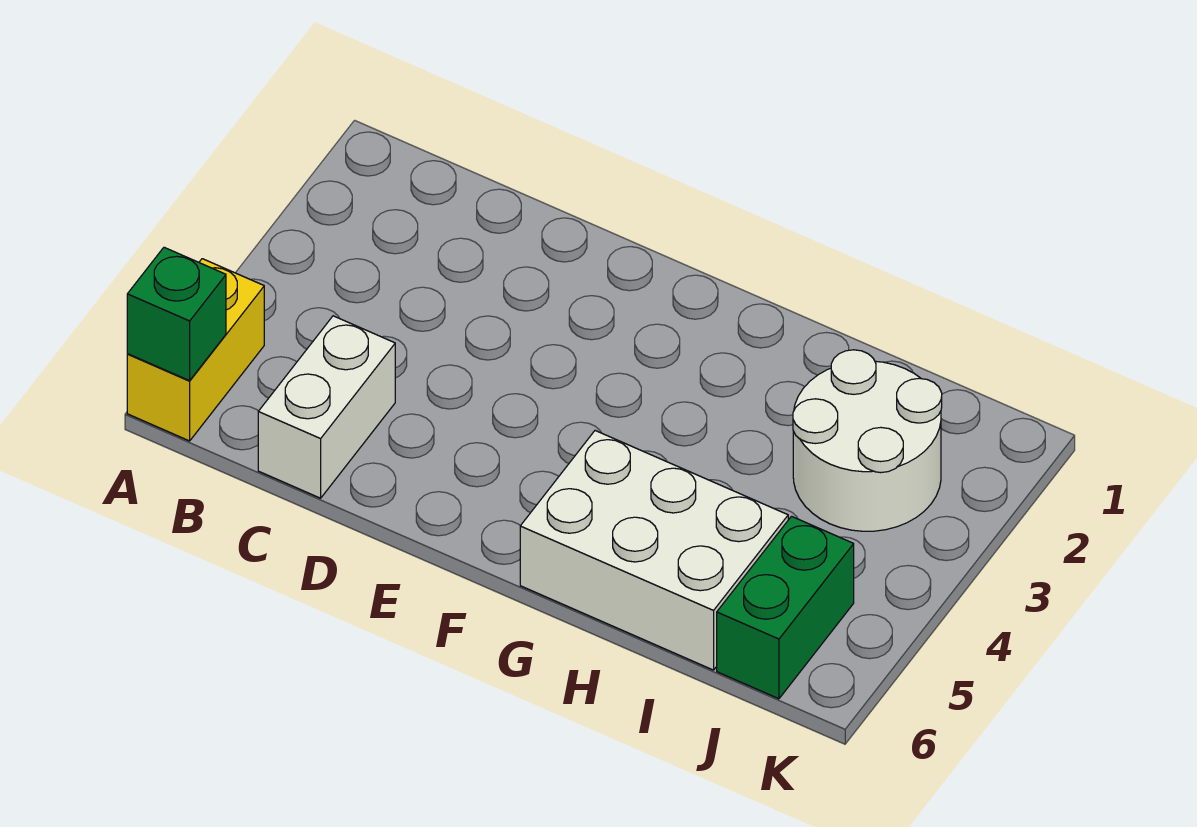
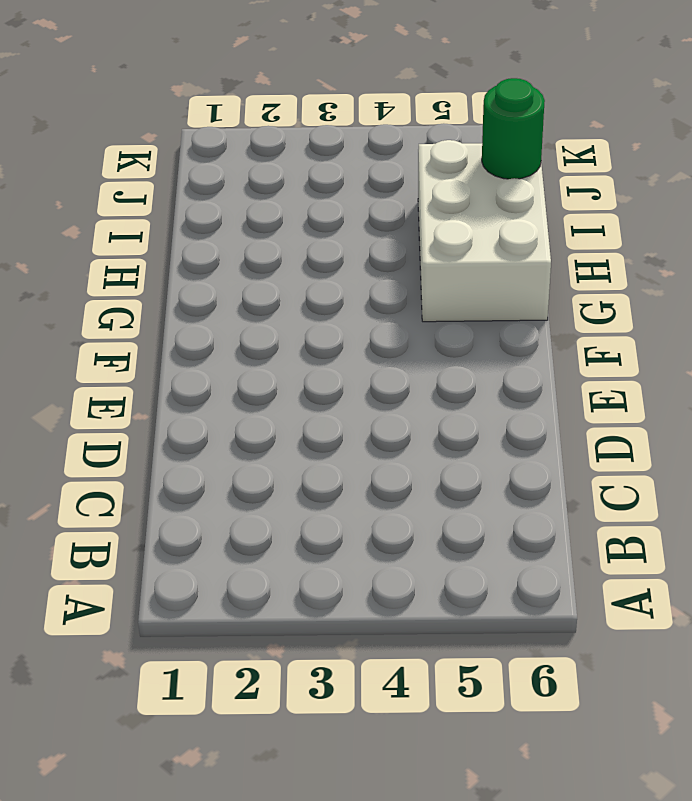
green 1x1 round brick [482,78,545,179] -> none
none -> yellow 1x2 brick [127,259,264,441]
none -> white 1x2 brick [258,316,395,498]

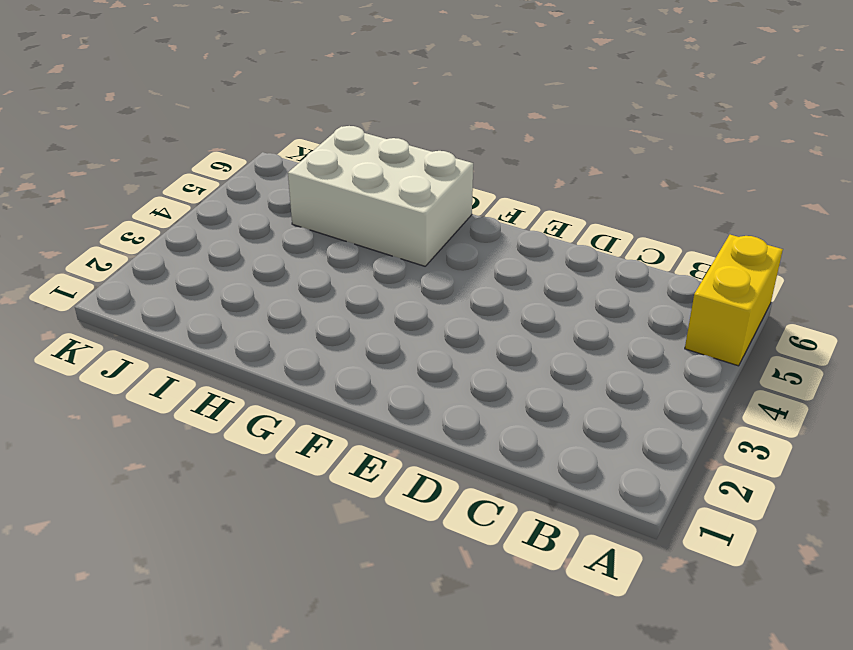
none -> white 1x2 brick [258,316,395,498]
none -> white 2x2 round brick [793,350,942,531]

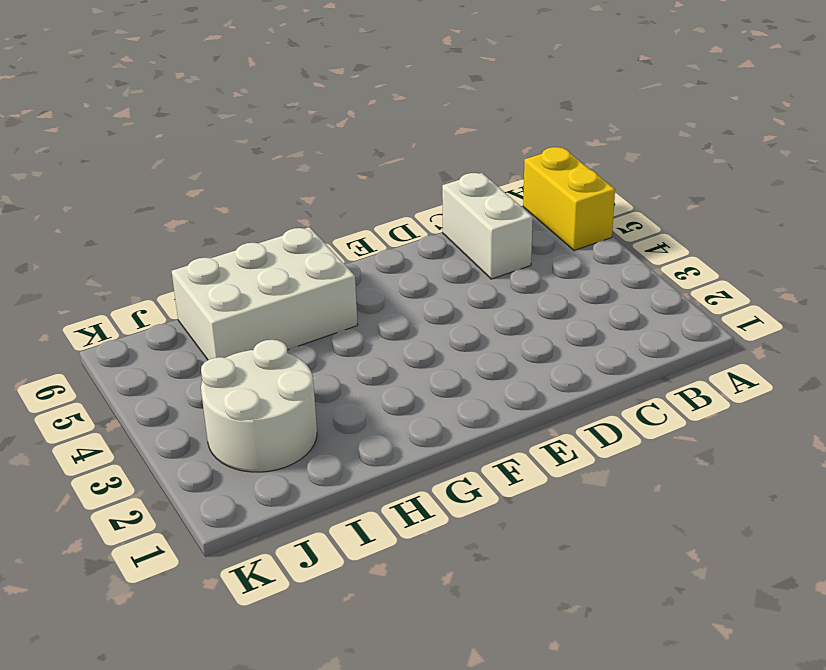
none -> green 1x2 brick [717,516,854,699]
none -> green 1x1 brick [127,247,226,381]

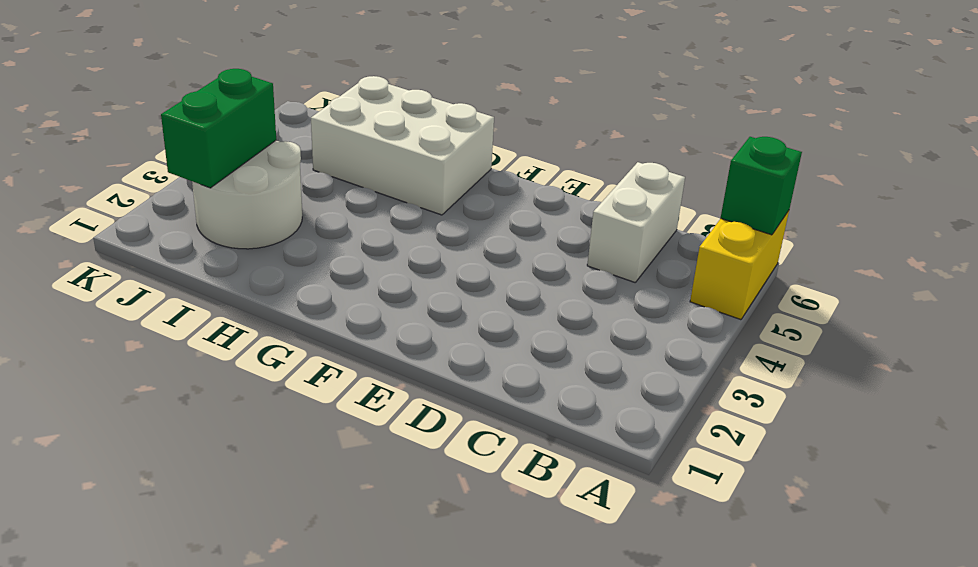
green 1x2 brick [161,69,276,188] -> green 1x2 brick moved to [717,516,854,699]

